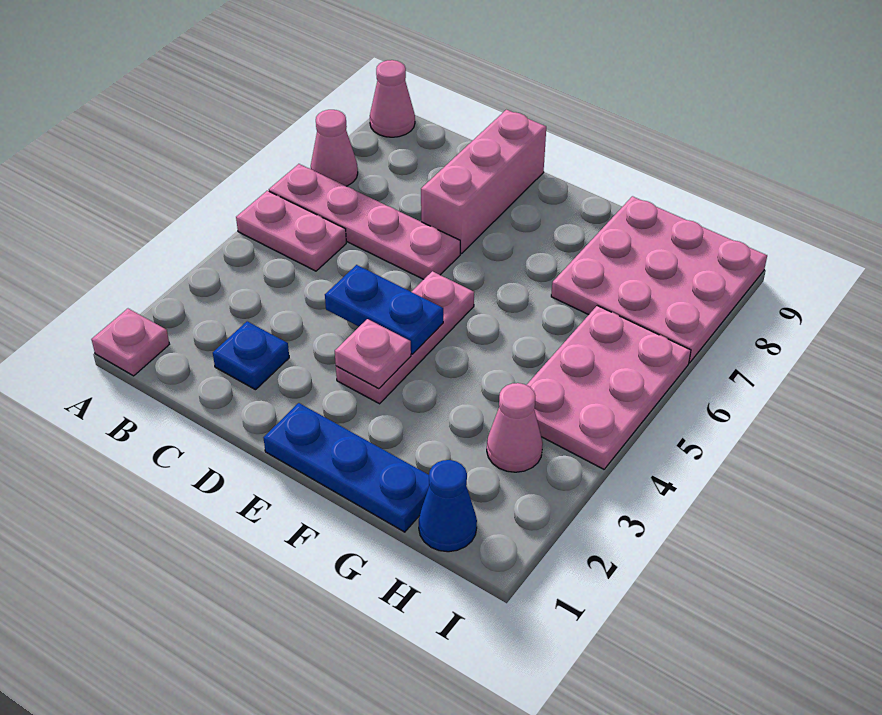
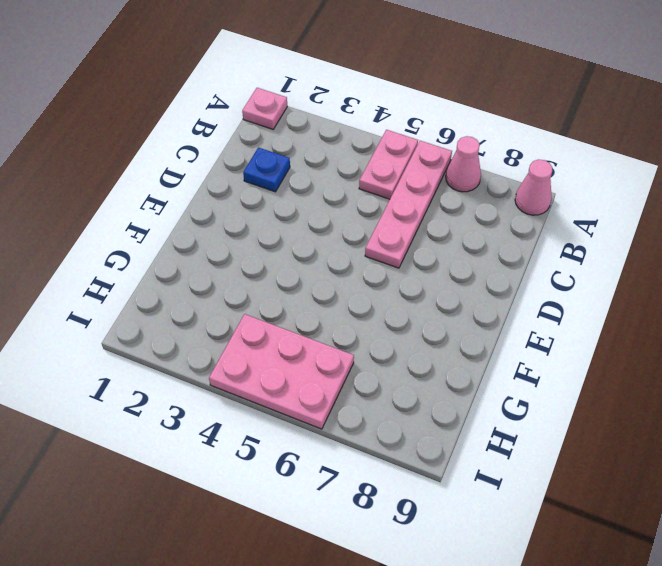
none -> pink 1x3 brick [421,110,546,254]
none -> blue 1x3 plate [264,403,429,532]
none -> pink 1x3 plate [336,271,474,404]

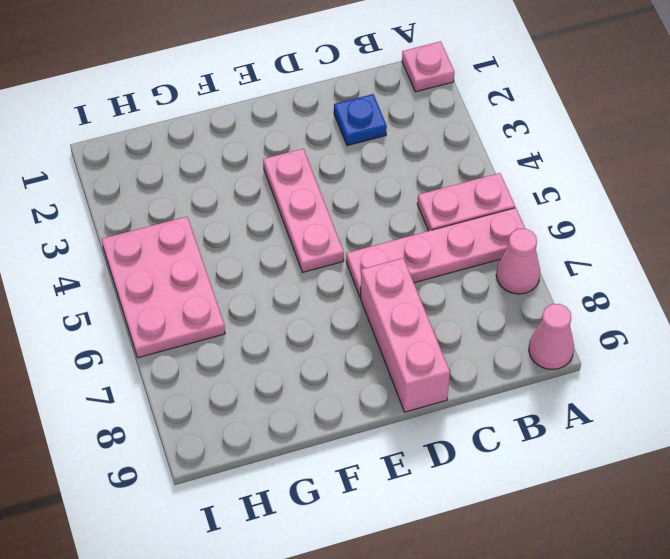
none -> blue 1x3 plate [264,403,429,532]
none -> pink 3x3 plate [551,196,767,363]
none -> blue 1x1 cone [419,460,477,552]

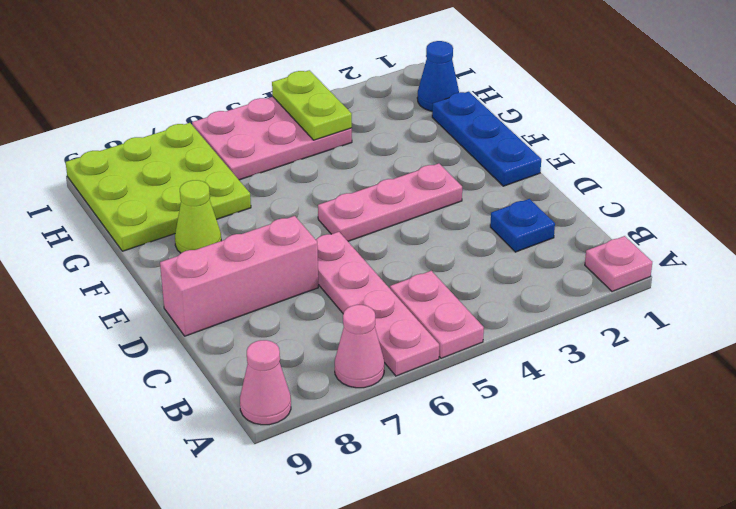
lime 1x1 cone [175,180,221,253] -> none
lime 3x3 plate [66,123,251,251] -> pink 3x3 plate [551,196,767,363]
lime 1x2 plate [272,70,352,140] -> none
none -> pink 1x1 cone [487,383,543,472]
none -> blue 1x2 plate [325,265,443,354]
none -> pink 1x1 plate [335,319,411,389]

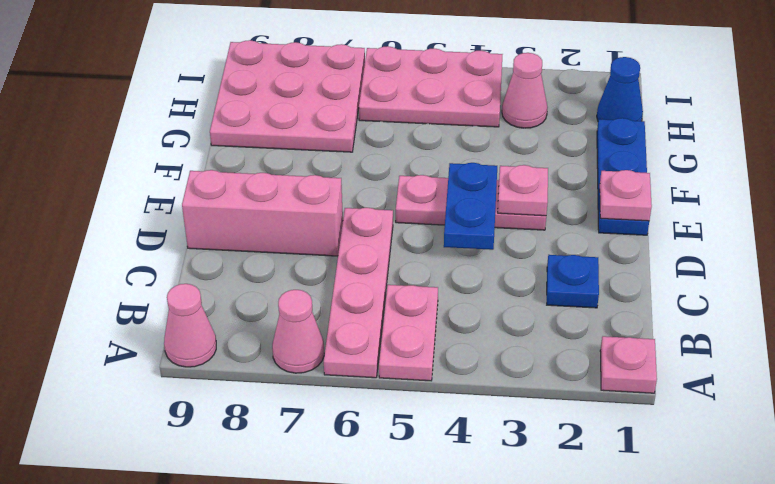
pink 1x1 plate [600,170,652,221] -> none

